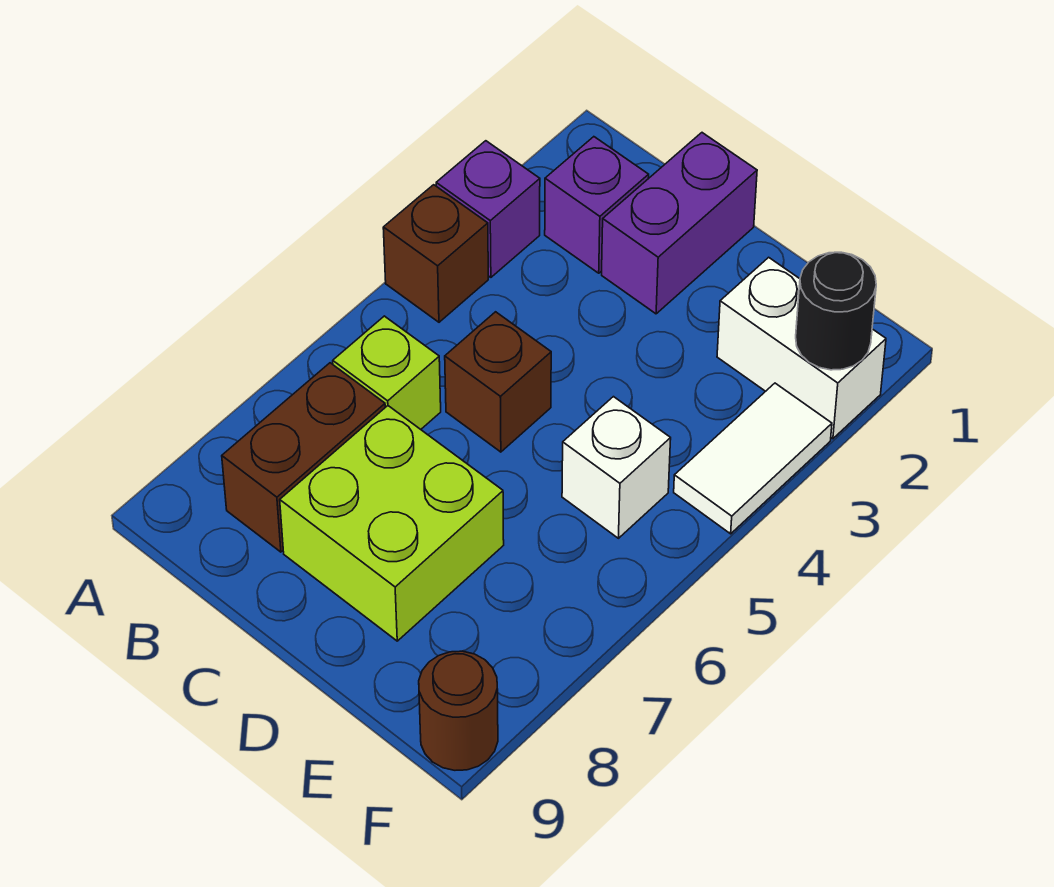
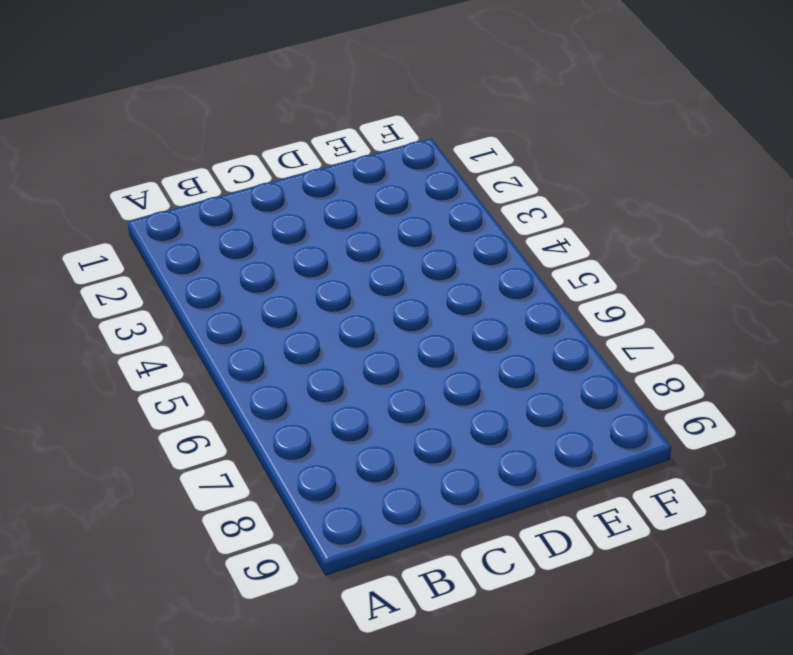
none -> purple 1x1 brick [436,141,540,277]
none -> brown 1x1 brick [383,185,488,322]
none -> purple 1x1 brick [545,137,649,273]

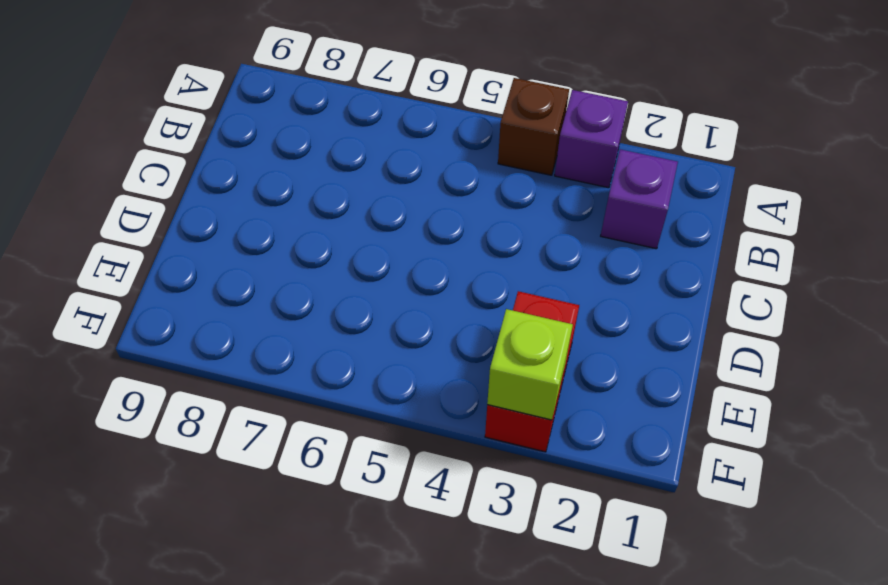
red 1x2 brick [485,291,579,452] -> white 1x2 tile [674,383,832,534]
lime 1x1 brick [487,309,573,420] -> lime 1x1 brick moved to [333,316,441,429]
none -> brown 1x2 brick [222,363,385,552]
none -> purple 1x2 brick [602,133,757,314]
none -> brown 1x1 brick [445,312,551,452]

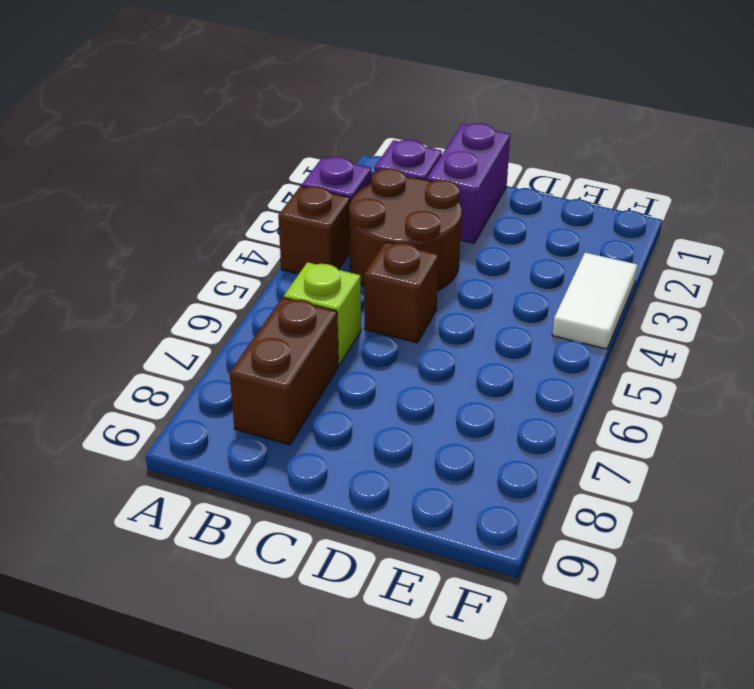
brown 2x2 round brick [349,168,461,291] -> none
none -> lime 2x2 brick [280,406,504,641]
none -> white 1x2 brick [717,257,886,439]
none -> white 1x1 brick [562,397,671,538]

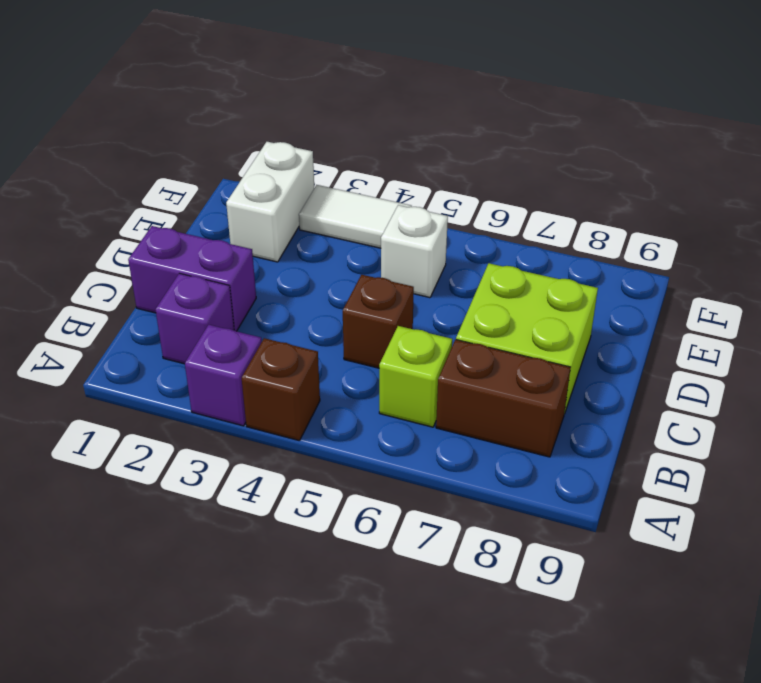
none -> brown 1x1 round brick [419,651,498,770]
none -> black 1x1 round brick [796,252,876,370]

